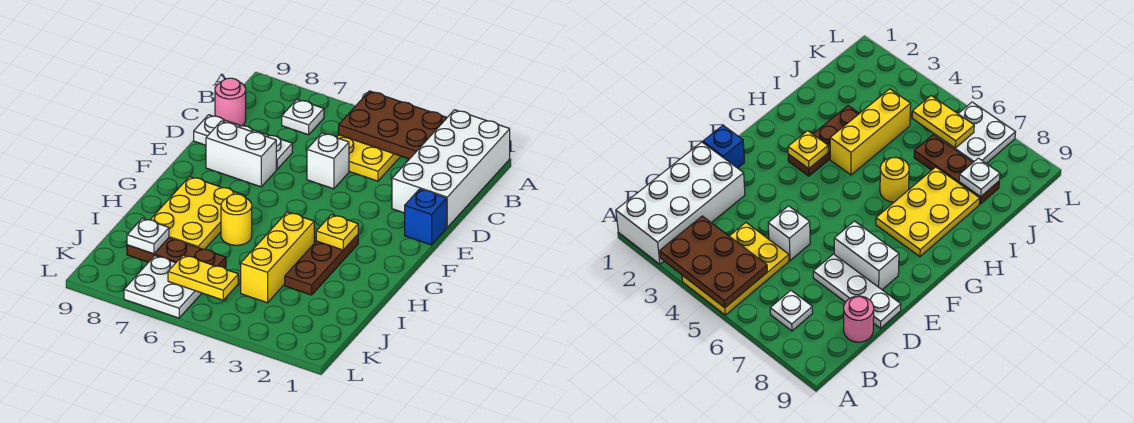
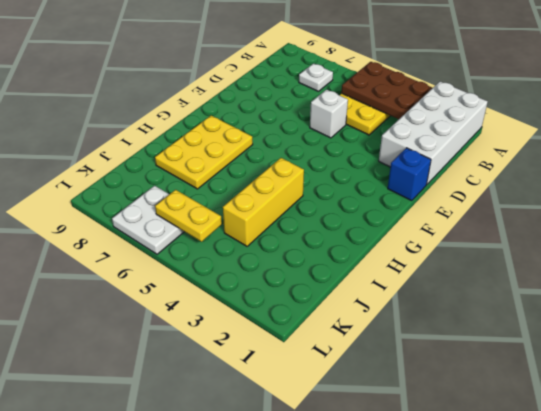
none -> pink 1x1 round brick [215,78,246,126]
none -> white 1x3 plate [194,115,292,169]
none -> white 1x2 brick [206,121,276,187]

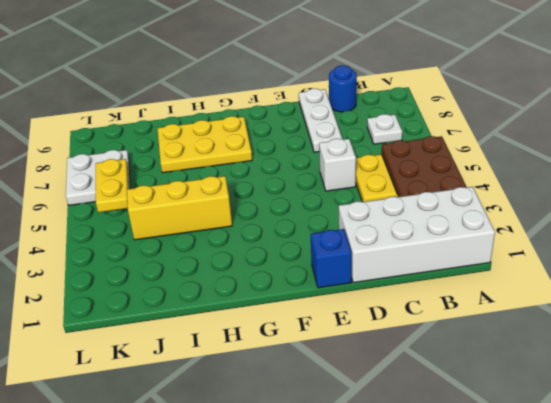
blue 1x1 round brick [329,65,357,112] -> pink 1x1 round brick [215,78,246,126]
none -> white 1x2 brick [206,121,276,187]
none -> brown 1x3 plate [285,235,358,295]
none -> yellow 1x1 round brick [221,194,252,245]

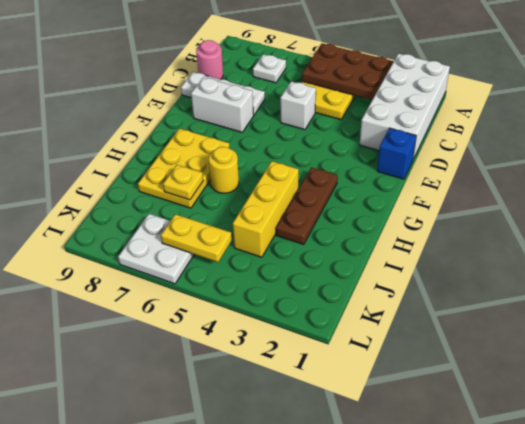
yellow 1x1 plate [163,165,203,200] -> yellow 1x1 plate moved to [316,215,358,250]
none -> brown 1x3 plate [127,238,226,268]
none -> white 1x1 plate [127,218,169,254]

